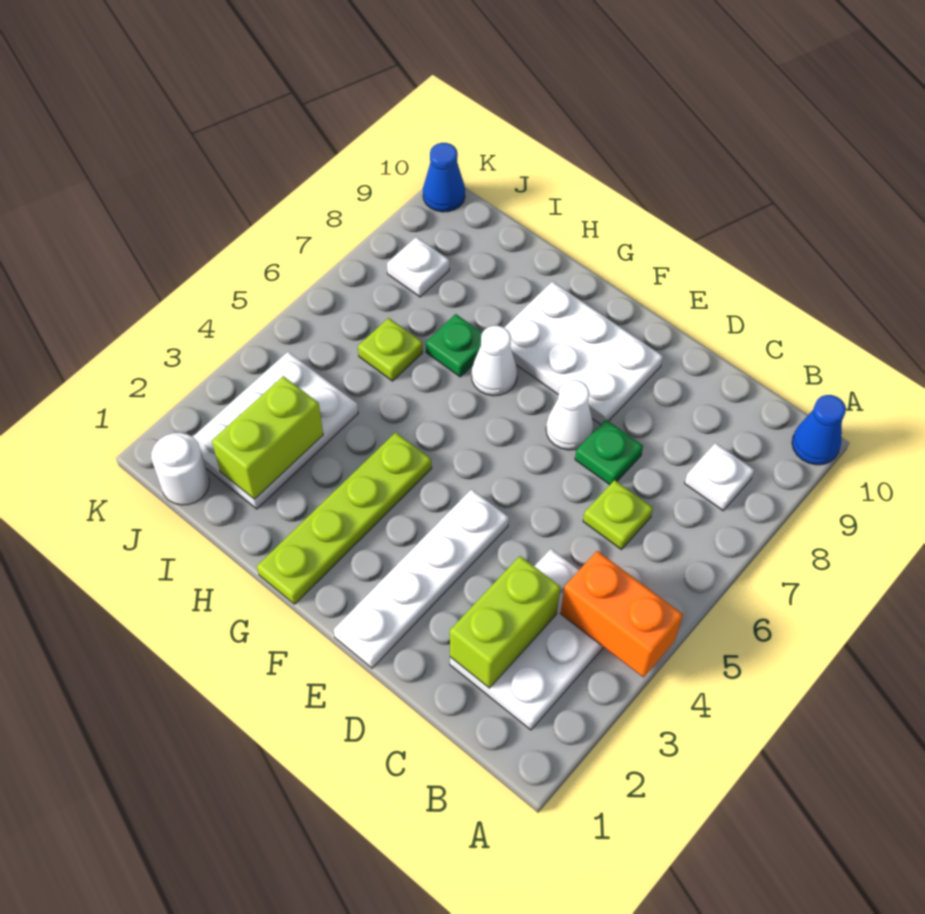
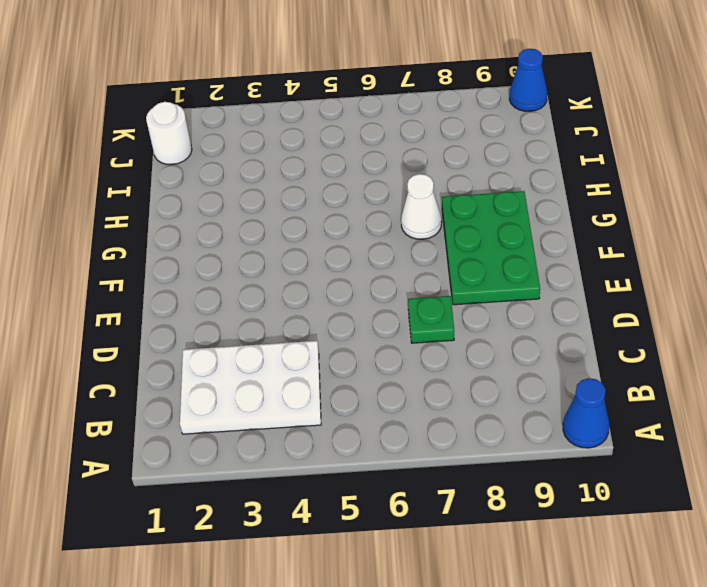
green 2x3 plate [442,191,540,305] -> white 2x3 plate [504,281,663,424]
none -> white 1x1 plate [685,443,754,511]
none -> lime 1x1 plate [583,480,653,550]
none -> white 1x4 plate [334,489,509,668]

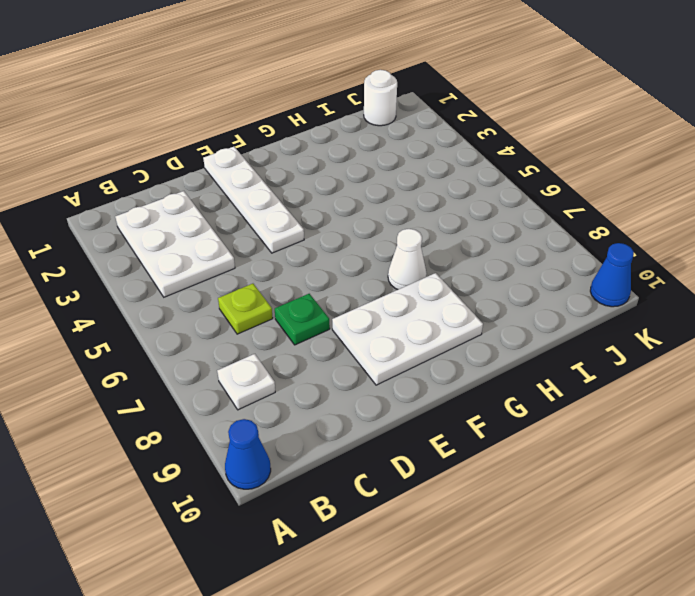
none -> white 1x1 cone [546,380,593,450]
none -> lime 1x4 plate [257,432,432,604]
none -> green 1x1 plate [426,314,482,377]

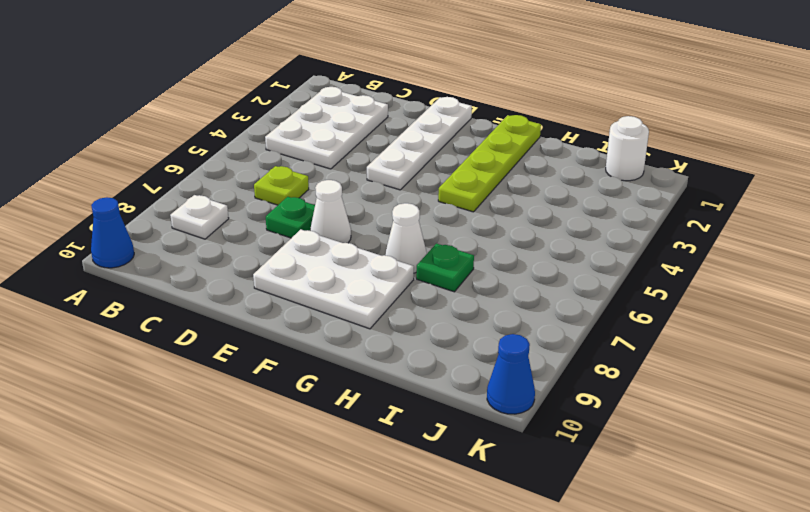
none -> white 2x3 plate [193,352,358,509]
none -> lime 1x1 plate [358,318,423,381]
none -> white 1x1 plate [387,237,449,297]

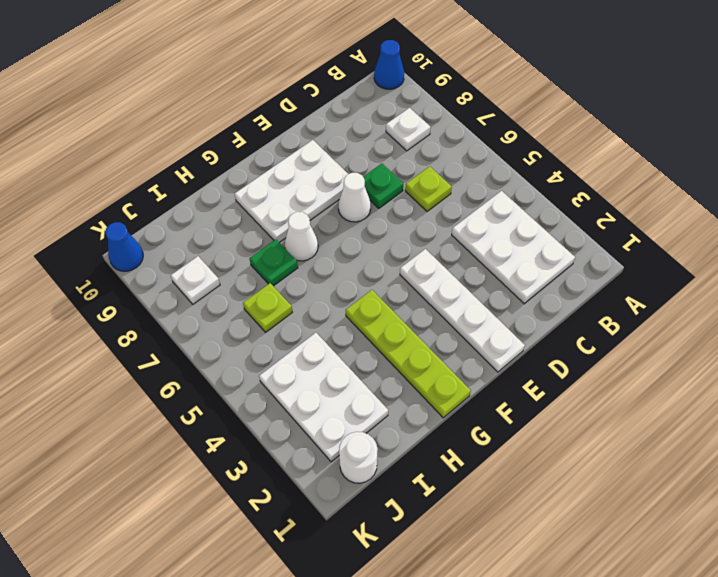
none -> orange 1x2 brick [560,551,683,677]
none -> lime 1x2 brick [450,556,561,688]
none -> lime 1x2 brick [212,376,323,499]

